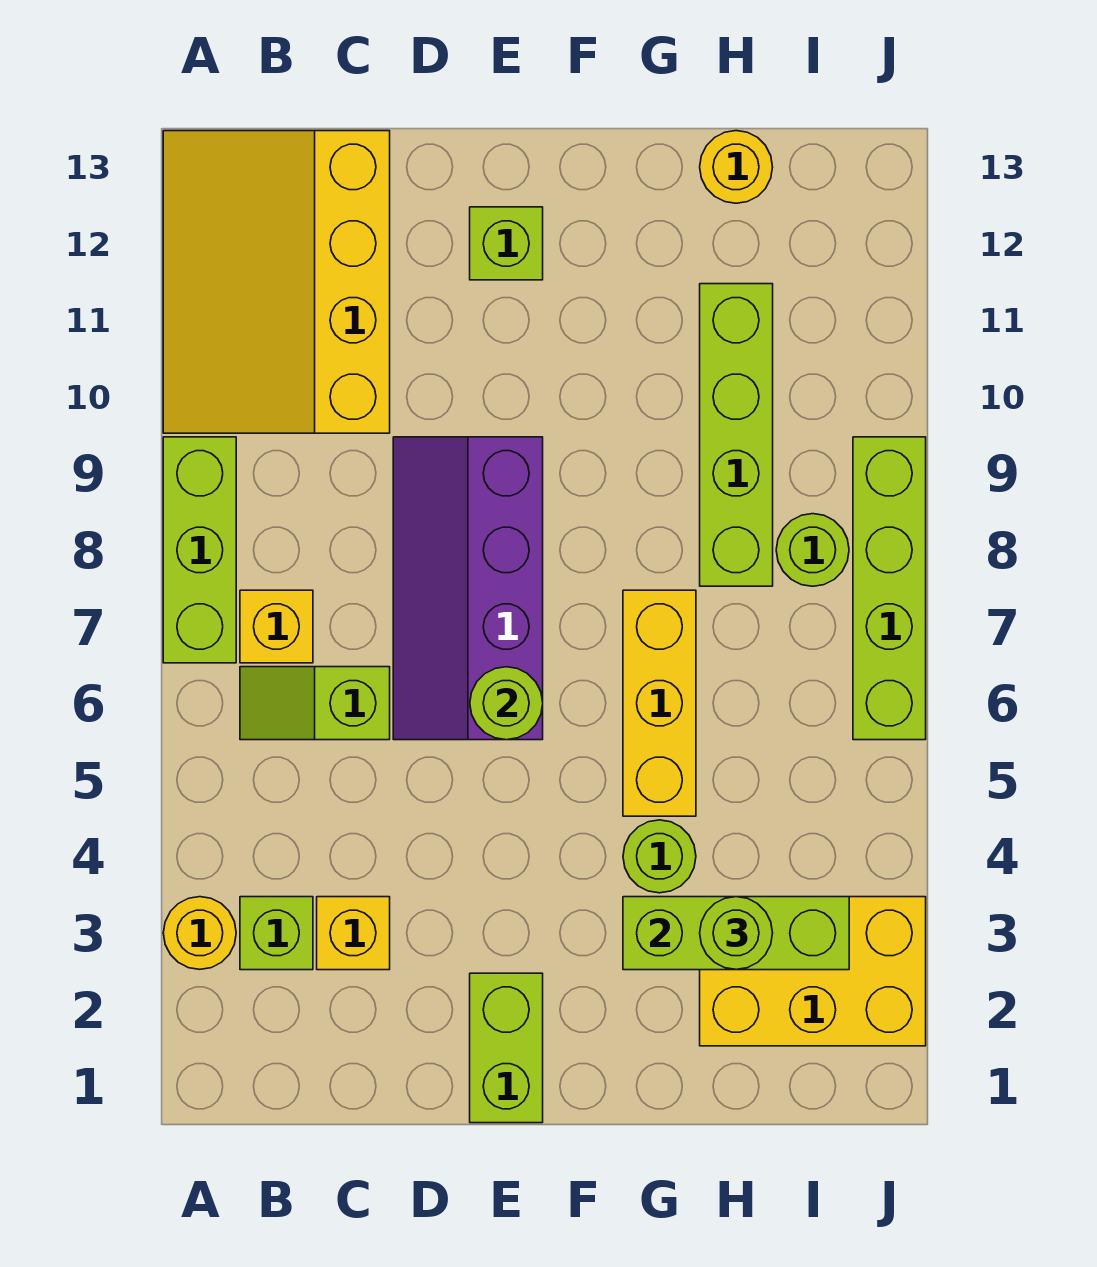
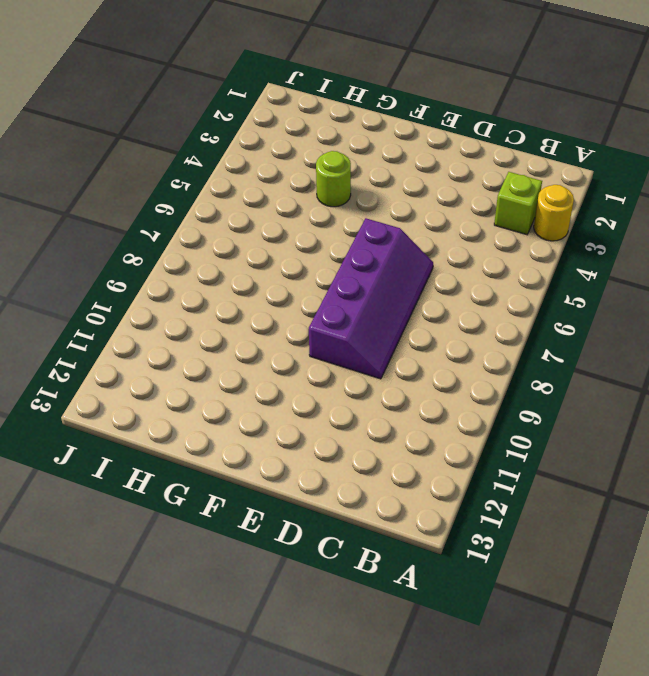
none -> lime 1x3 brick [163,437,236,663]
none -> yellow 3x4 slope [163,131,390,433]
none -> lime 1x2 slope [240,667,390,740]

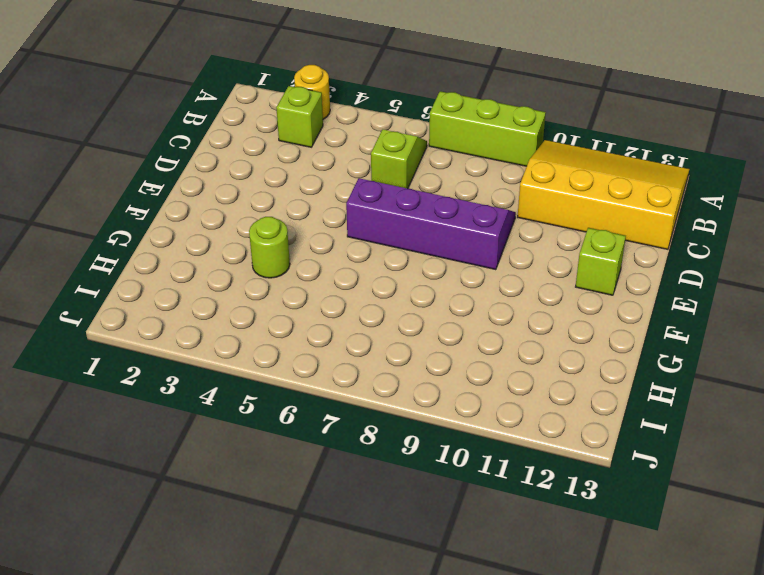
none -> yellow 1x1 brick [240,590,313,663]
none -> yellow 1x1 brick [317,897,390,970]
none -> lime 1x2 brick [470,973,543,1123]

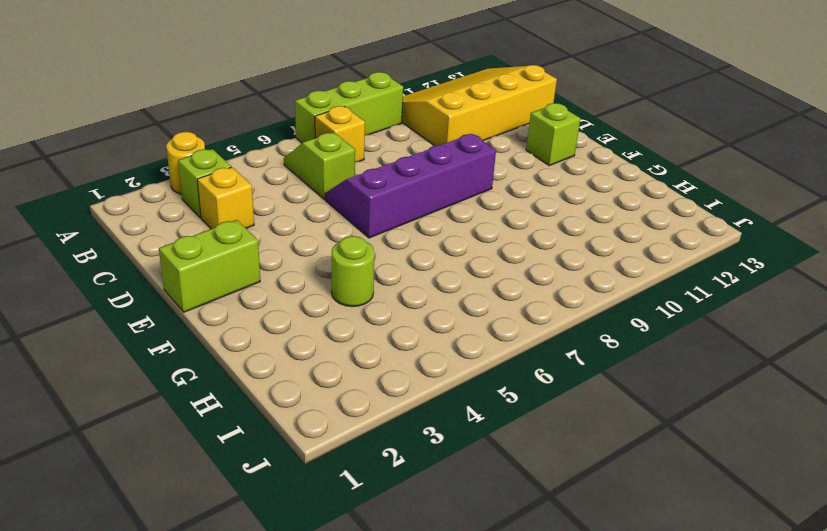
none -> yellow 1x3 brick [623,590,696,816]
none -> yellow 2x3 brick [700,897,926,1046]
none -> lime 1x4 brick [700,284,773,586]

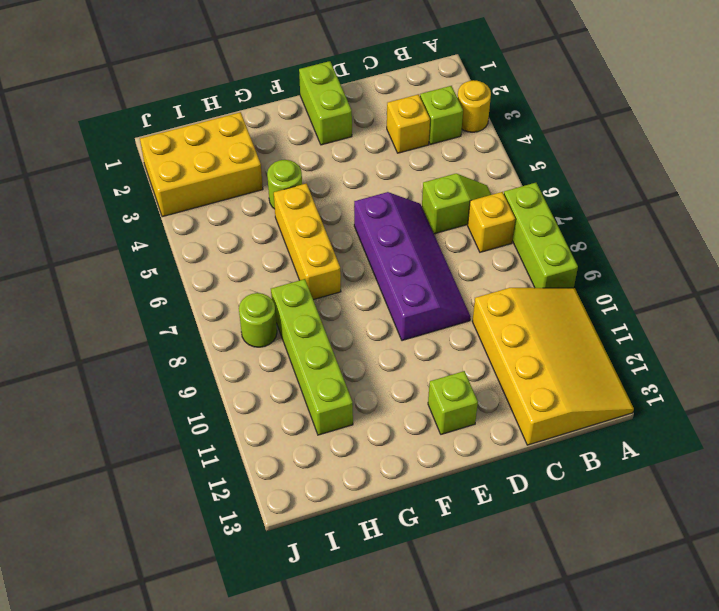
none -> yellow 1x1 round brick [700,131,772,203]
none -> lime 1x4 brick [853,437,926,740]
none -> lime 1x1 round brick [470,667,543,740]

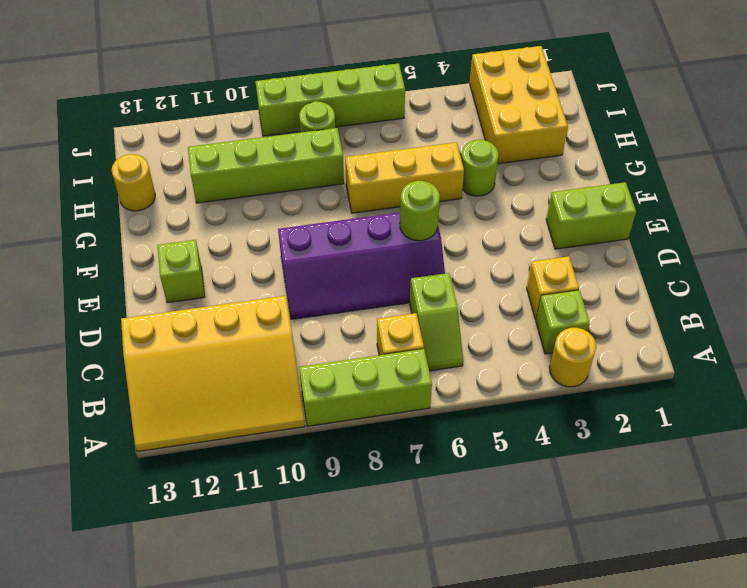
none -> lime 1x3 brick [623,897,849,970]
none -> lime 1x1 round brick [700,897,773,970]

